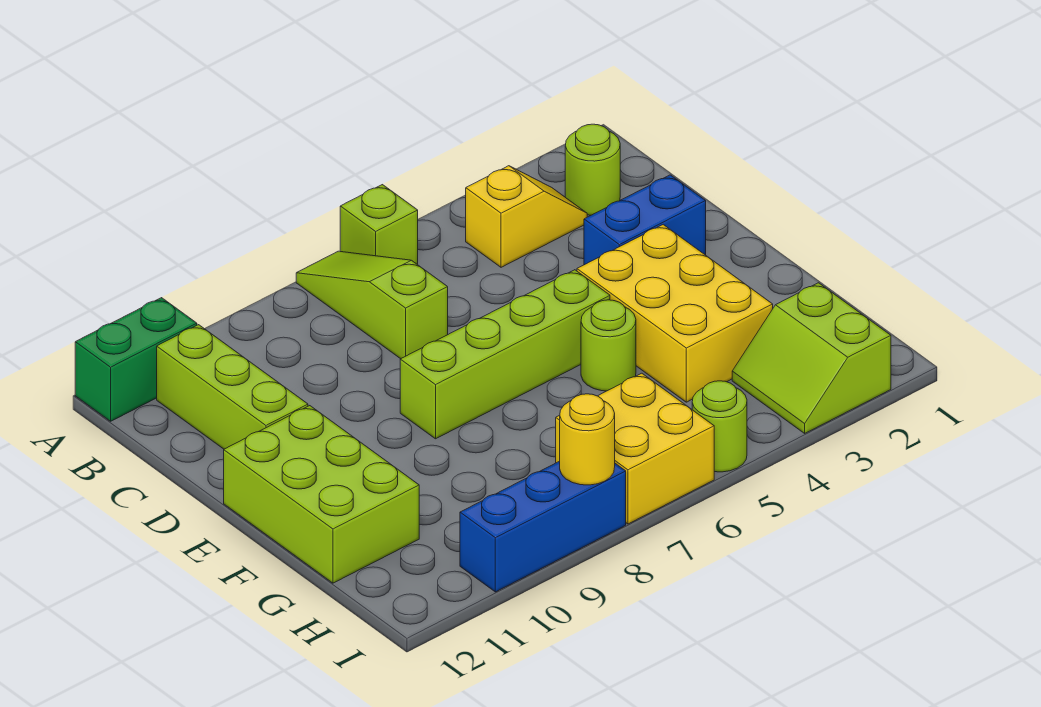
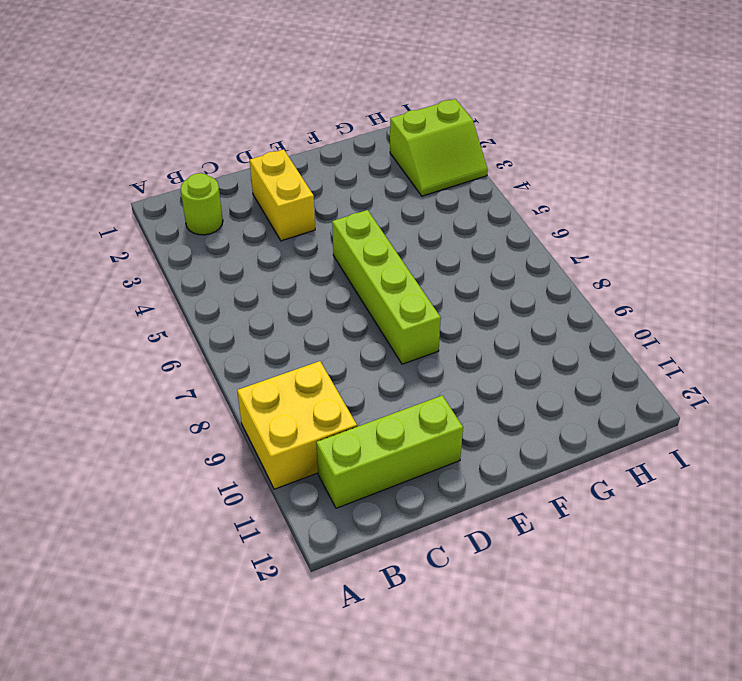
yellow 2x2 brick [237,361,357,489] -> yellow 2x2 brick moved to [556,373,714,524]
yellow 1x2 brick [250,149,315,241] -> blue 1x2 brick [584,175,706,265]
none -> lime 1x1 brick [340,185,418,264]
none -> lime 1x3 slope [296,251,448,359]
none -> green 1x2 brick [75,298,197,421]

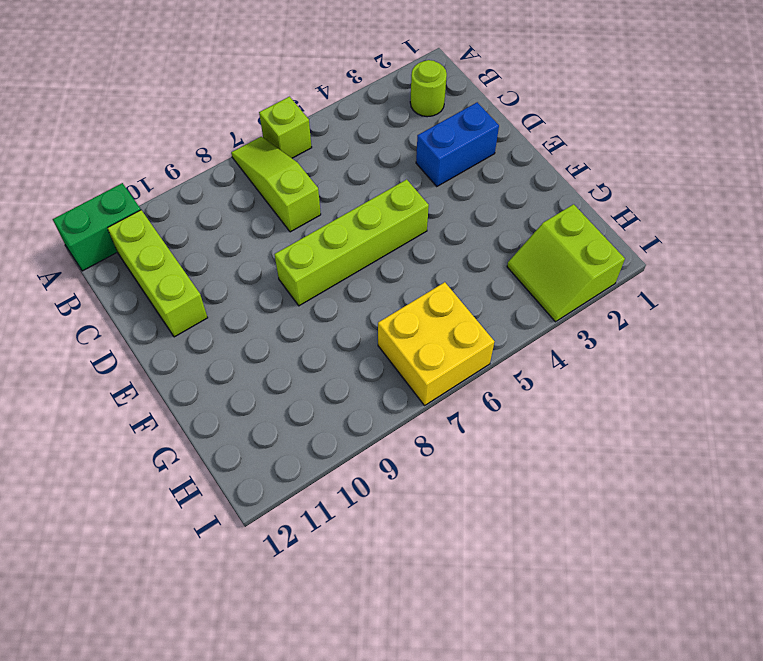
none -> yellow 1x2 slope [466,166,587,267]
none -> yellow 2x3 brick [577,225,773,402]
none -> lime 2x3 brick [224,406,419,583]

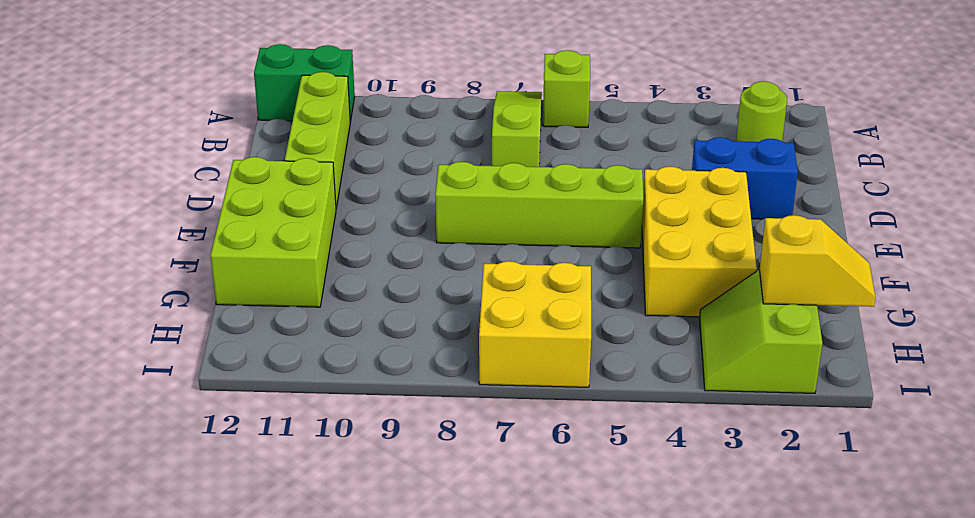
yellow 1x2 slope [760,215,875,307] -> yellow 1x2 slope moved to [466,166,587,267]
none -> lime 1x1 round brick [581,300,636,391]
none -> lime 1x1 round brick [692,381,747,472]
none -> blue 1x3 brick [460,461,626,592]

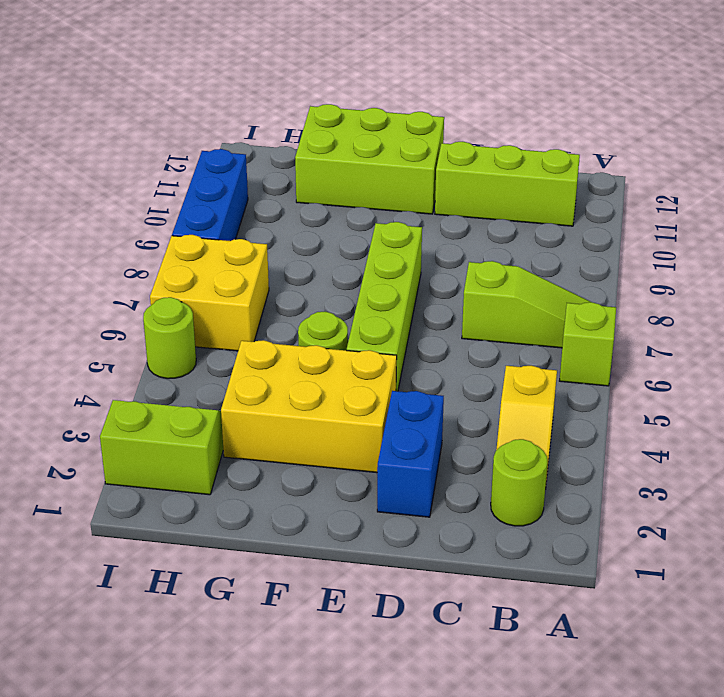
none -> green 1x2 brick [75,298,197,421]
none -> yellow 1x1 round brick [560,394,615,485]

